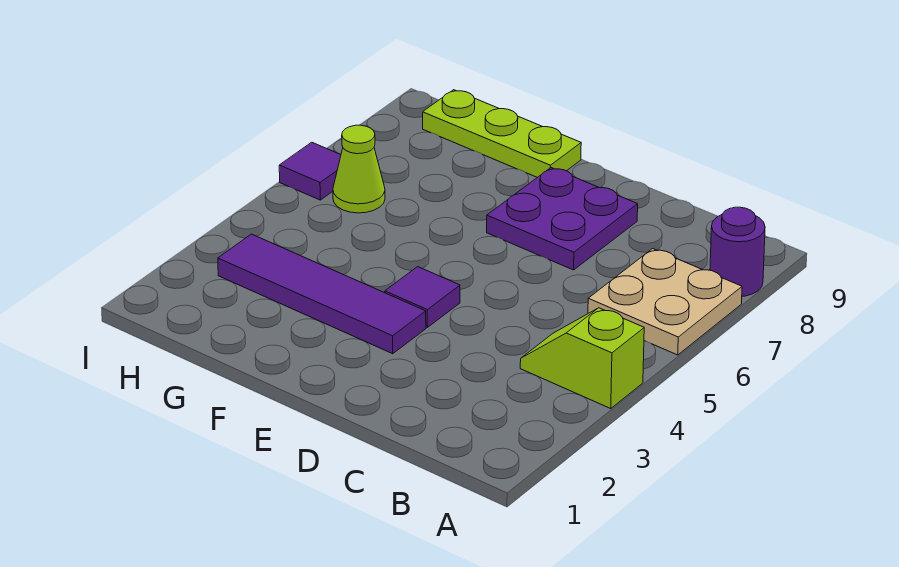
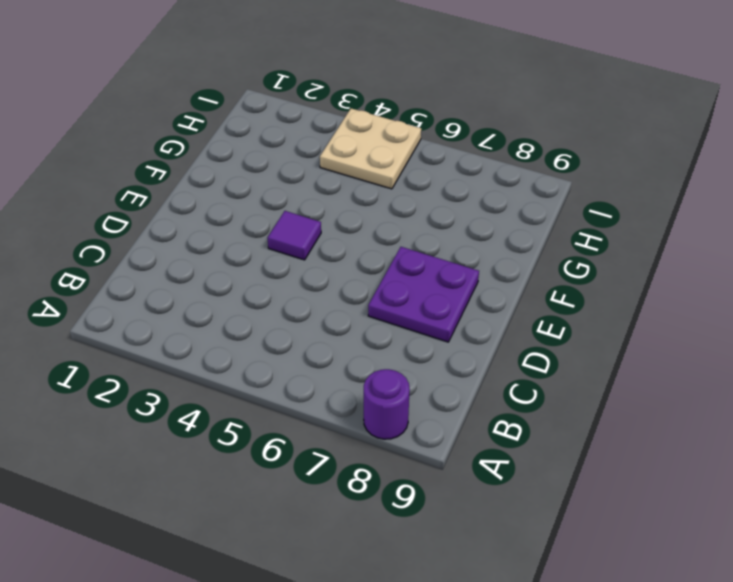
tan 2x2 plate [320,108,421,189] -> tan 2x2 plate moved to [588,249,742,355]
none -> lime 1x2 slope [520,308,644,409]
none -> purple 1x4 tile [218,234,426,354]

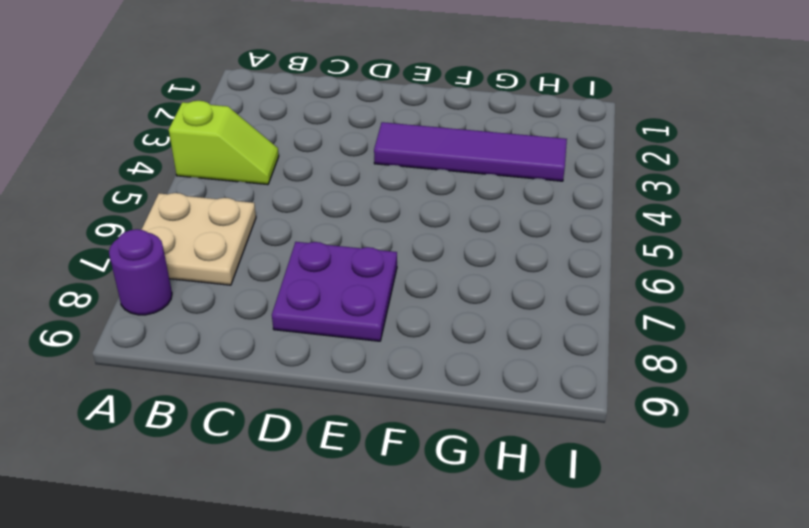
none -> purple 1x1 tile [385,267,460,327]
none -> lime 1x3 plate [423,90,581,177]

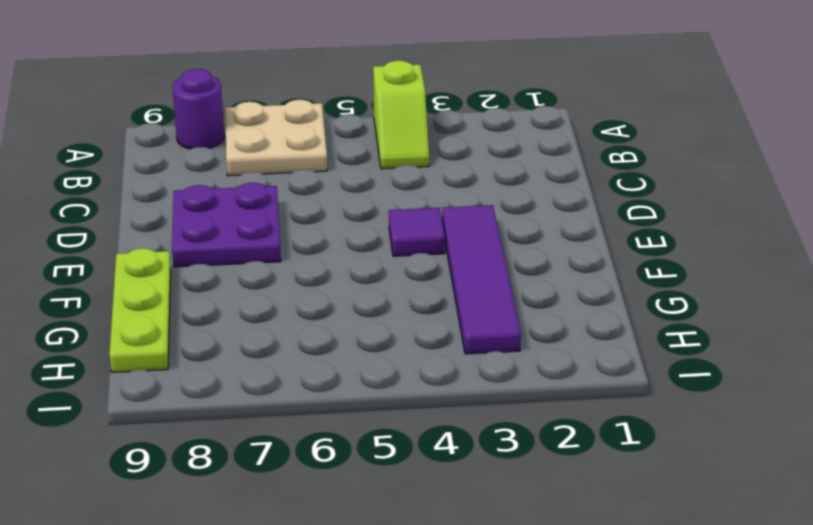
none -> lime 1x1 cone [333,125,385,213]
none -> purple 1x1 tile [279,142,341,200]

